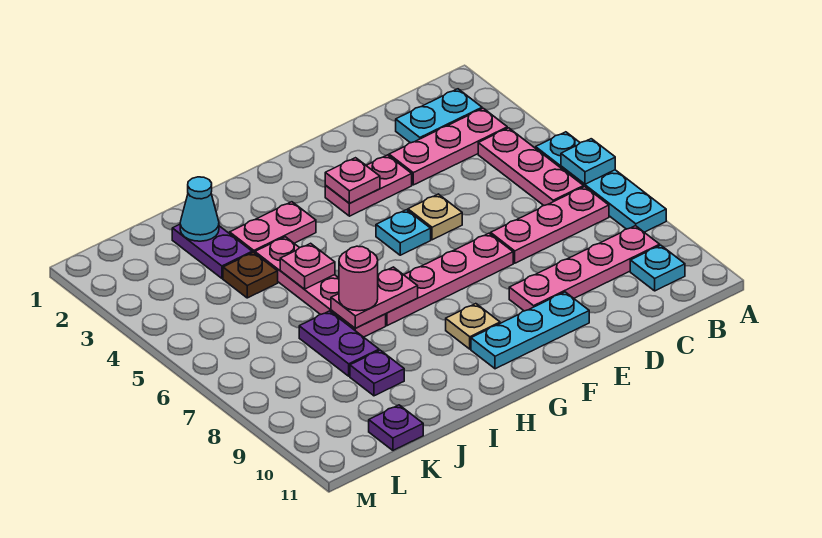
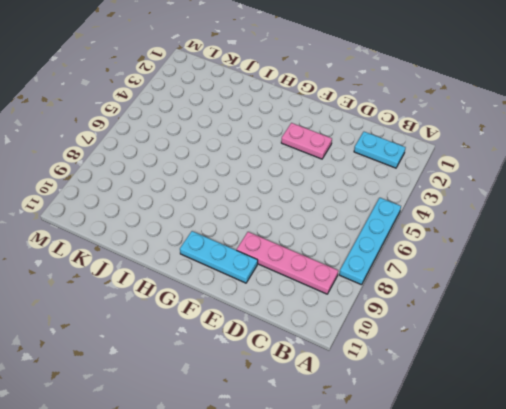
none -> pink 1x3 plate [389,108,507,185]
none -> pink 1x3 plate [478,128,584,205]
none -> pink 1x3 plate [491,187,609,263]

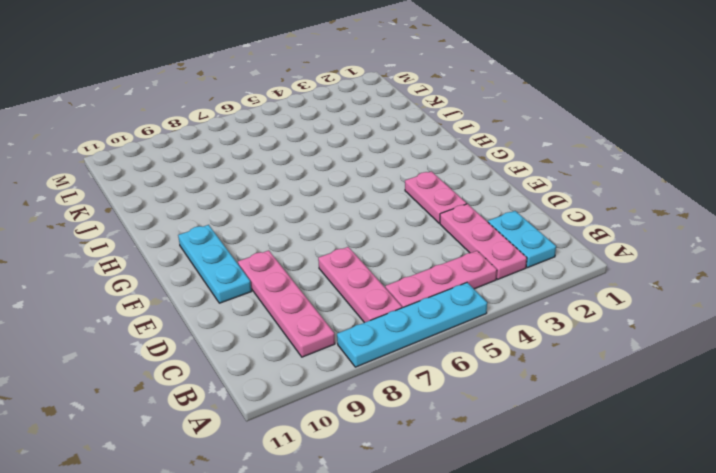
none -> cyan 1x1 plate [630,245,685,291]
none -> tan 1x1 plate [408,194,462,240]
none -> pink 1x4 plate [386,233,513,326]

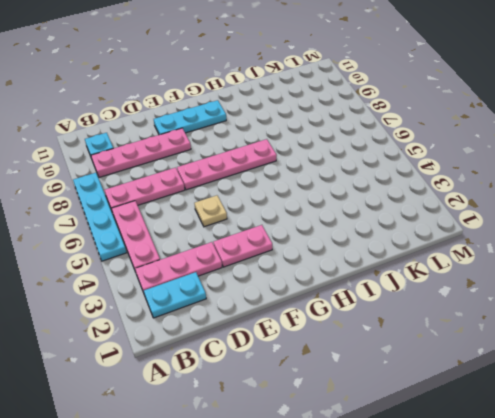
none -> cyan 1x1 plate [376,210,431,255]
none -> tan 1x1 plate [446,304,500,349]
none -> pink 1x2 plate [230,202,316,253]

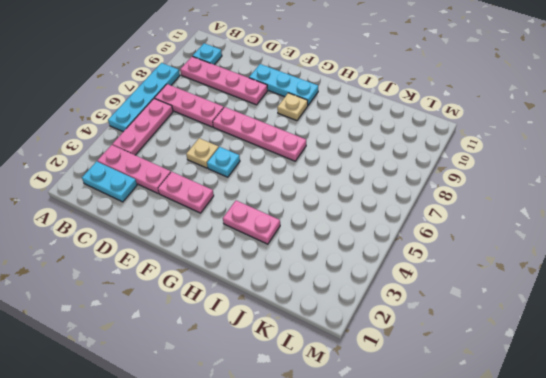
none -> pink 1x4 plate [255,237,386,337]
none -> purple 1x2 plate [172,224,252,278]
none -> brown 1x1 plate [223,252,278,298]

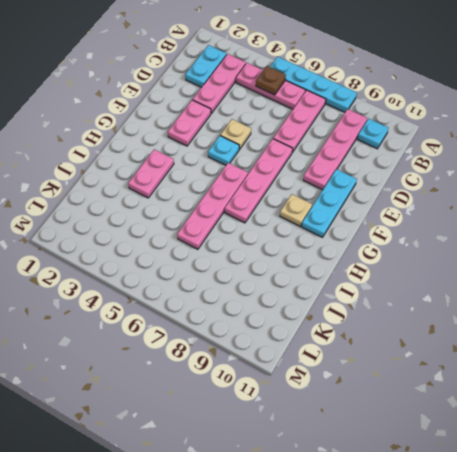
brown 1x1 plate [256,66,286,95] -> brown 1x1 plate moved to [223,252,278,298]
pink 1x4 plate [177,163,248,249] -> pink 1x4 plate turned to [255,237,386,337]
none -> purple 1x2 plate [172,224,252,278]
none -> purple 1x2 plate [299,311,379,376]
none -> purple 1x1 plate [350,350,404,396]

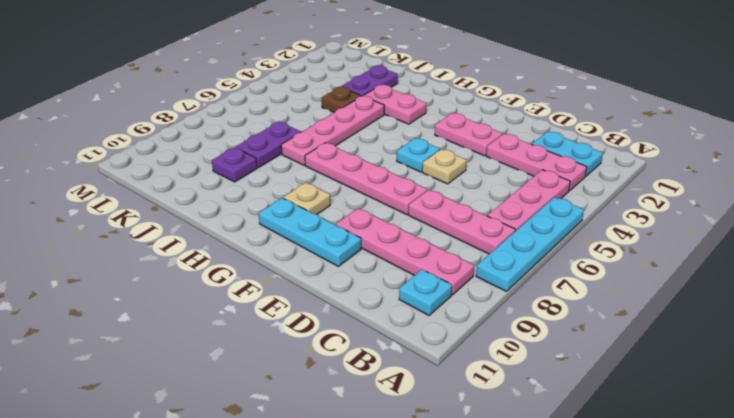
none -> purple 1x1 plate [369,405,423,450]
none -> cyan 1x1 plate [561,139,615,184]
none -> pink 1x1 plate [325,158,380,203]

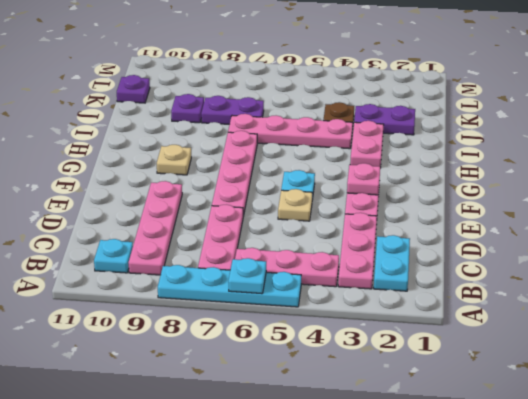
none -> cyan 1x3 plate [471,292,589,369]
none -> pink 1x2 plate [331,267,418,328]
none -> pink 1x1 plate [280,243,335,289]

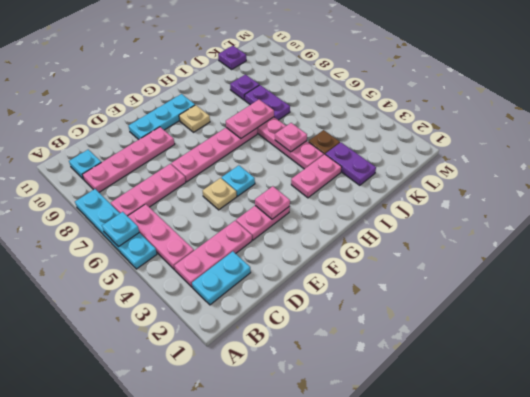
none -> cyan 1x1 cone [180,177,219,241]
none -> pink 1x1 round brick [339,246,378,311]

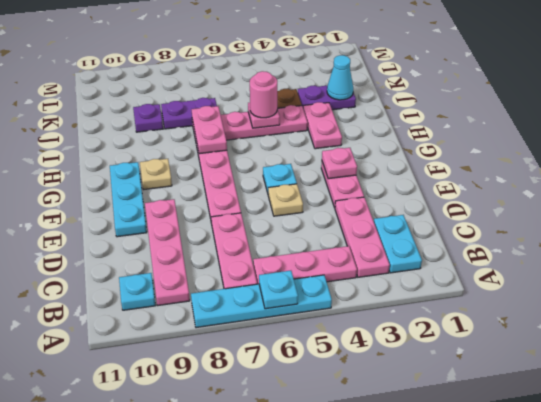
pink 1x1 round brick [250,71,277,118] -> pink 1x1 round brick moved to [339,246,378,311]
none -> purple 1x1 plate [369,405,423,450]

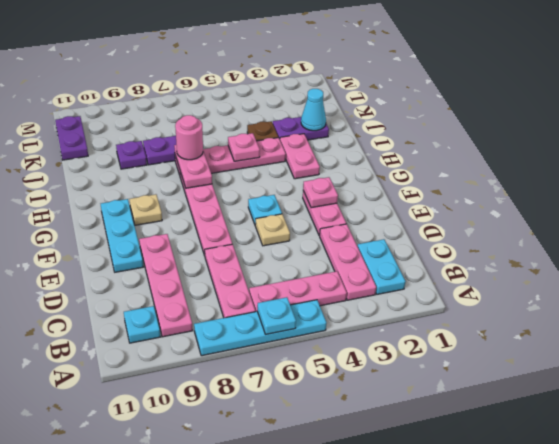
purple 1x2 plate [55,116,88,160] -> purple 1x1 plate [369,405,423,450]

